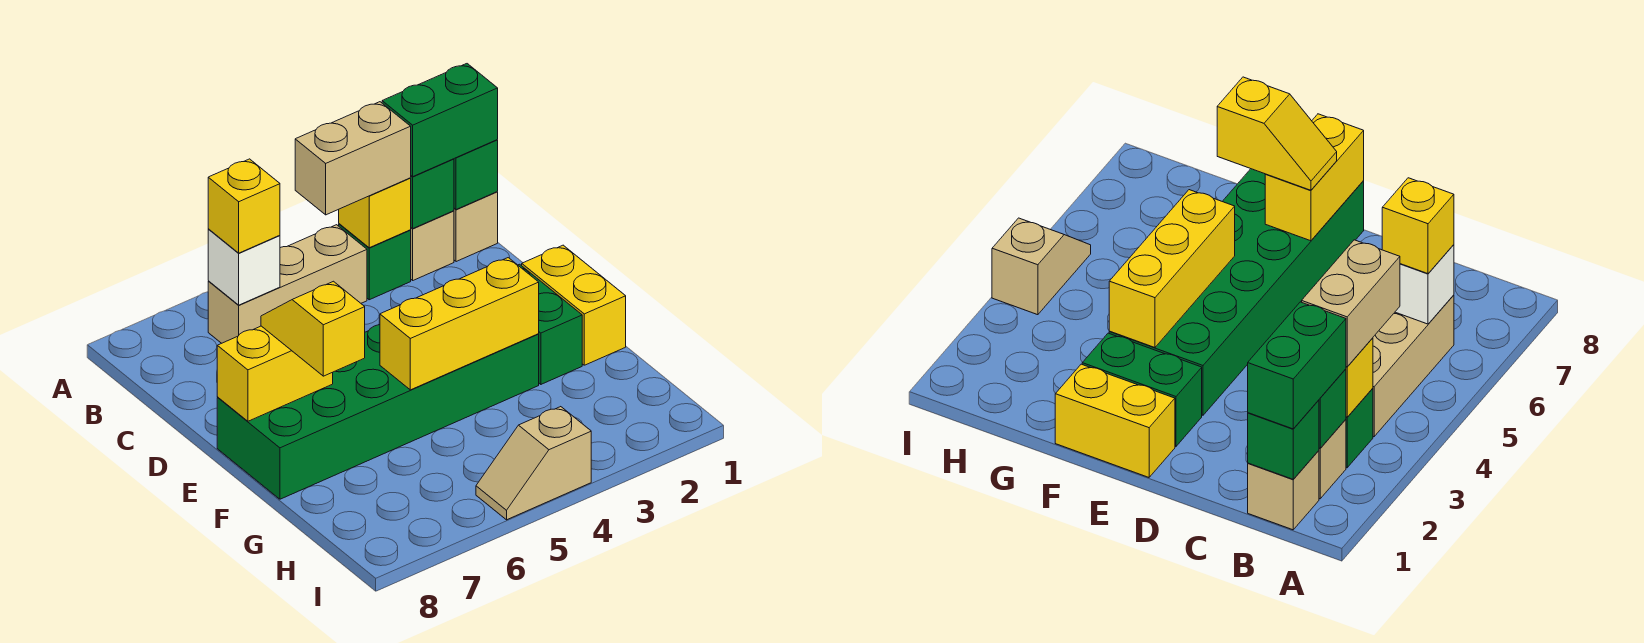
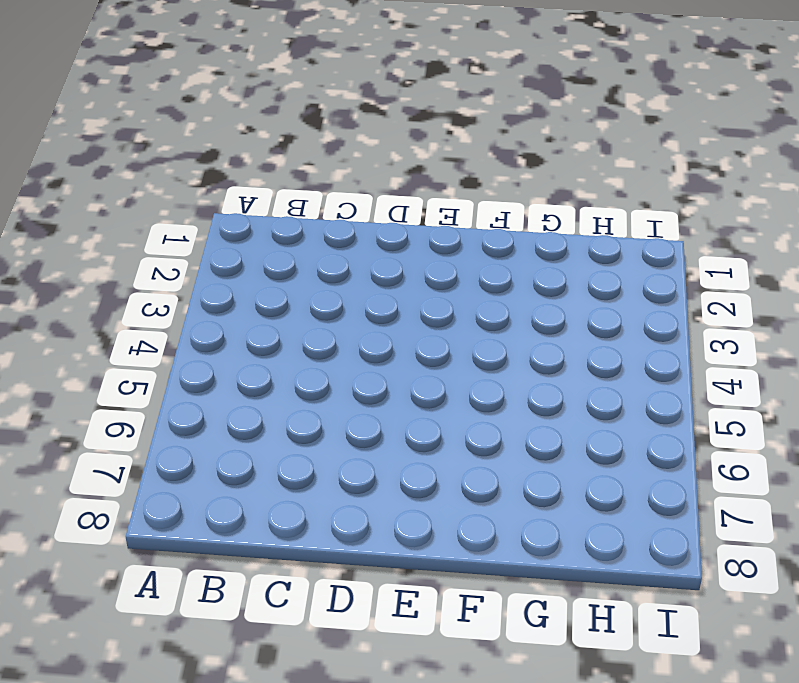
none -> tan 1x1 brick [454,192,498,262]
none -> tan 1x1 brick [411,211,454,280]
none -> green 1x1 brick [339,224,411,300]

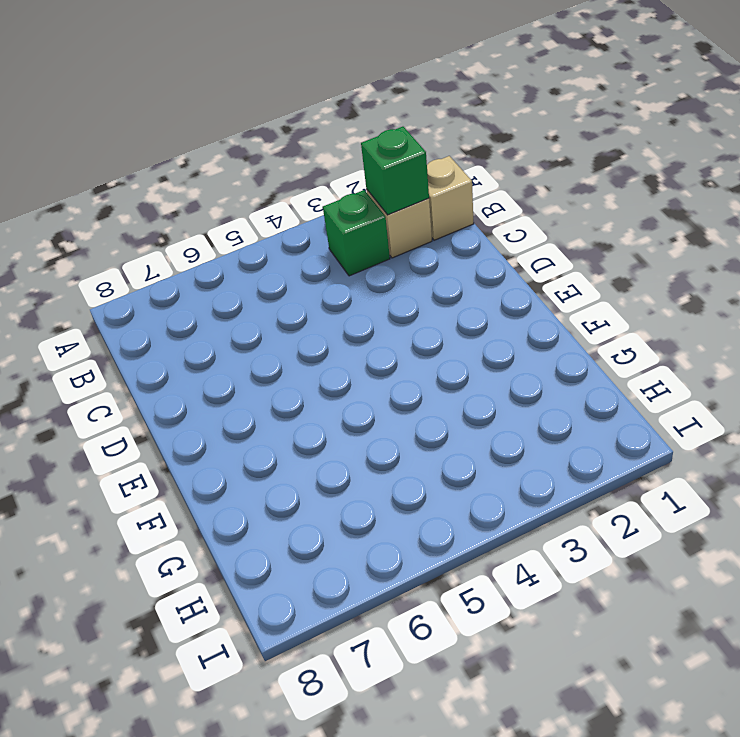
none -> tan 1x3 brick [208,225,367,343]
none -> yellow 1x2 brick [522,245,626,365]
none -> green 1x2 brick [518,264,582,384]

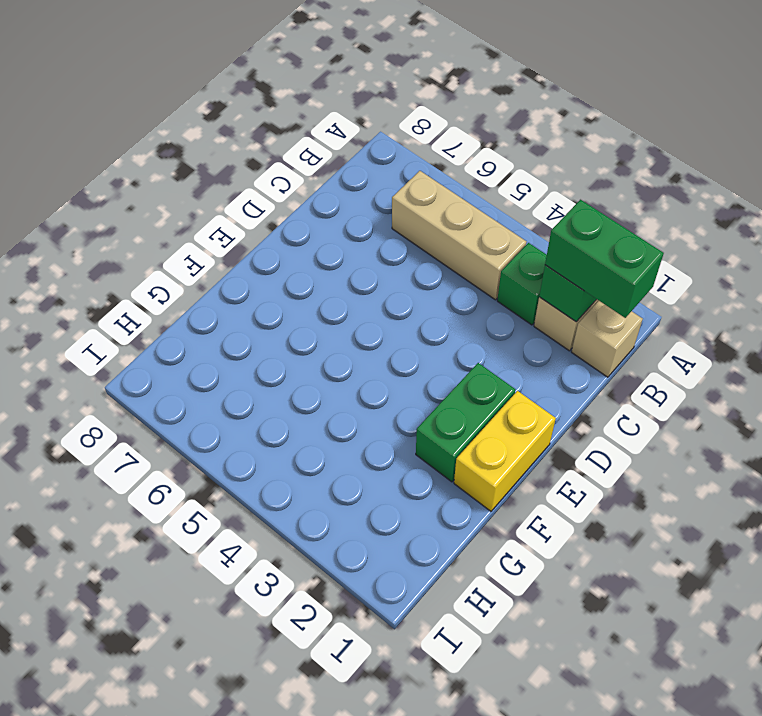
none -> green 2x6 brick [217,325,539,499]
none -> tan 1x2 slope [476,407,591,520]
none -> green 1x1 brick [454,140,498,210]

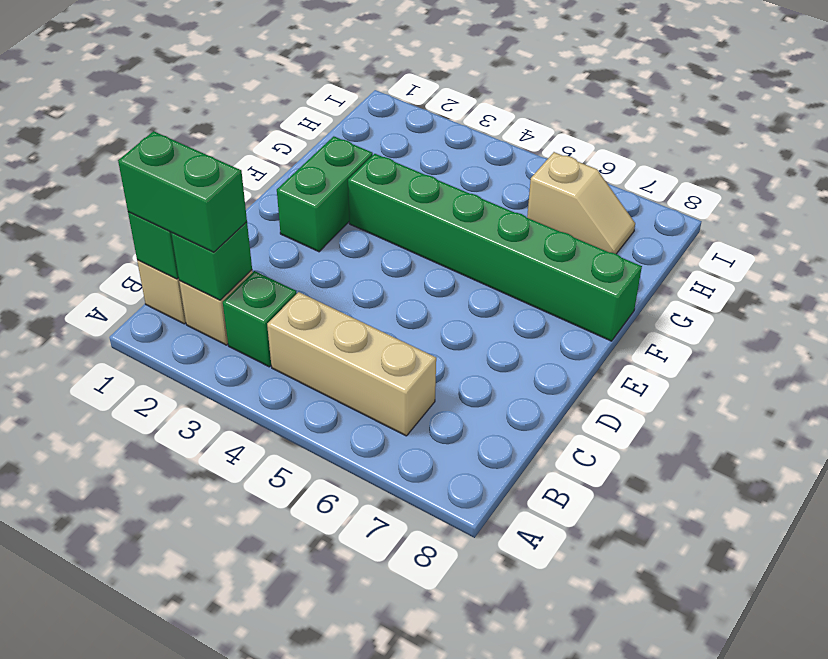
green 1x6 brick [348,154,642,341] -> green 2x6 brick [217,325,539,499]
tan 1x2 slope [527,152,635,254] -> tan 1x2 slope moved to [476,407,591,520]
none -> yellow 1x2 brick [522,245,626,365]
none -> yellow 1x1 brick [339,178,411,248]
none -> white 1x1 brick [208,229,280,305]

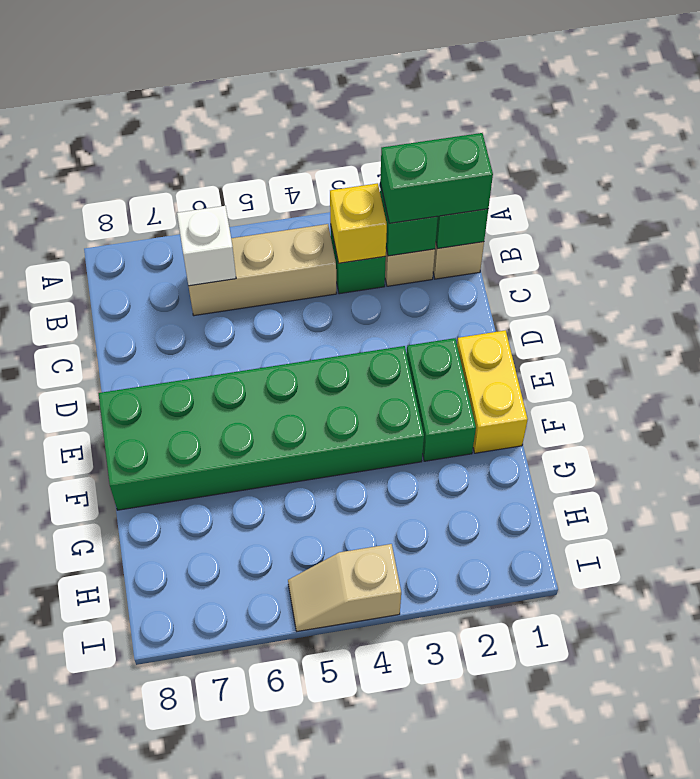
none -> yellow 1x2 brick [217,326,333,421]
none -> yellow 1x3 brick [380,258,539,390]
none -> tan 1x2 brick [295,102,411,215]

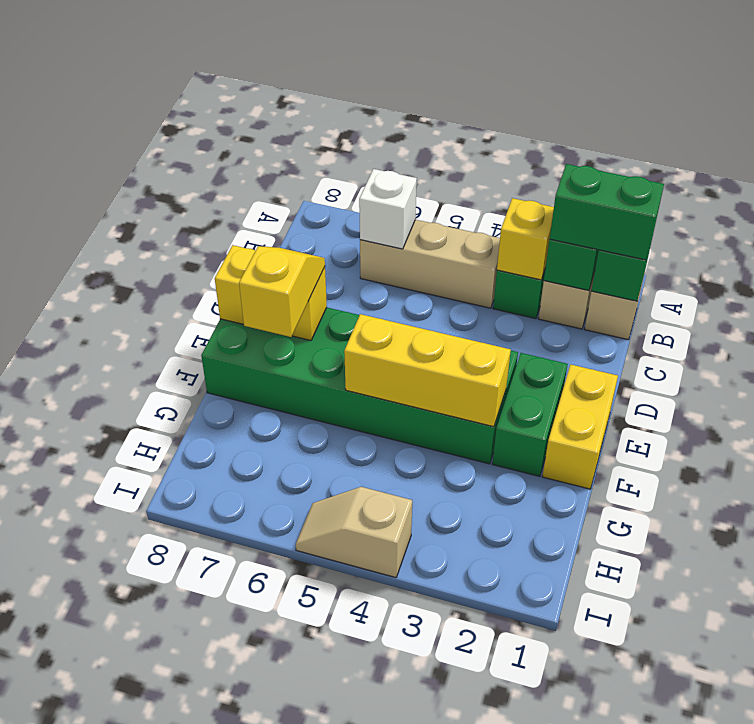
none -> tan 1x2 brick [295,102,411,215]
none -> yellow 1x1 brick [208,159,280,253]

